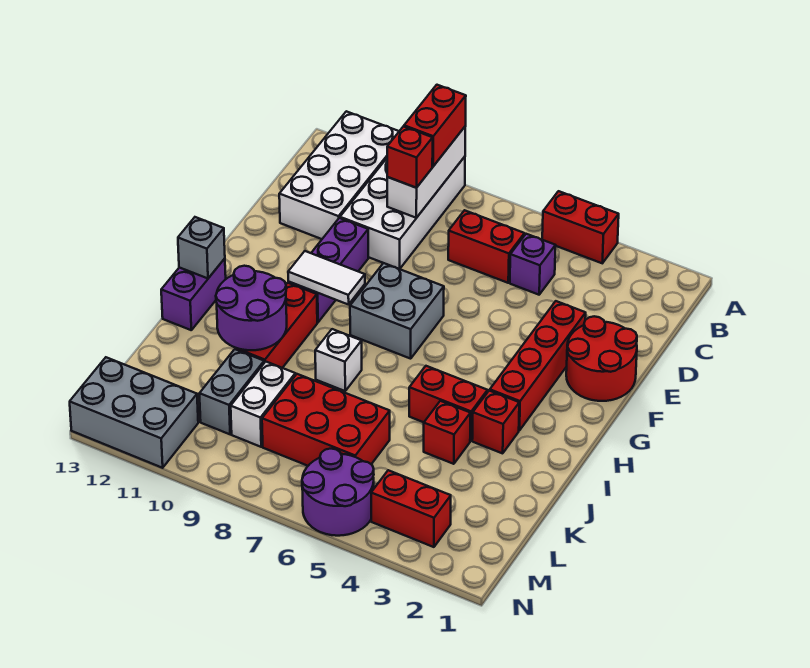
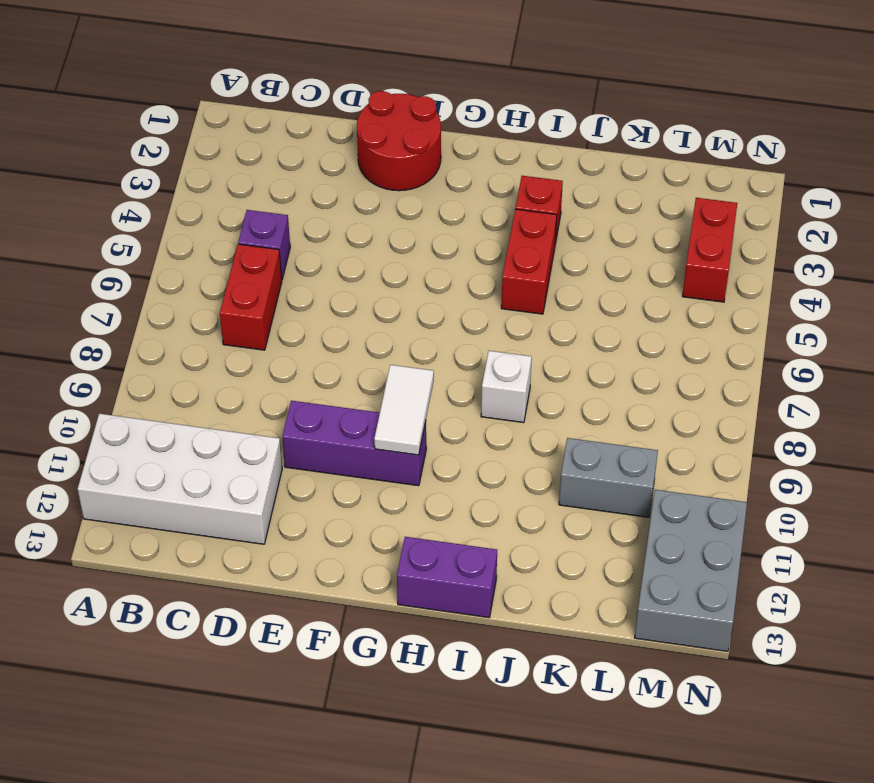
none -> red 1x2 brick [542,191,619,263]
none -> white 2x4 brick [340,157,465,269]
none -> red 1x4 brick [490,301,586,431]

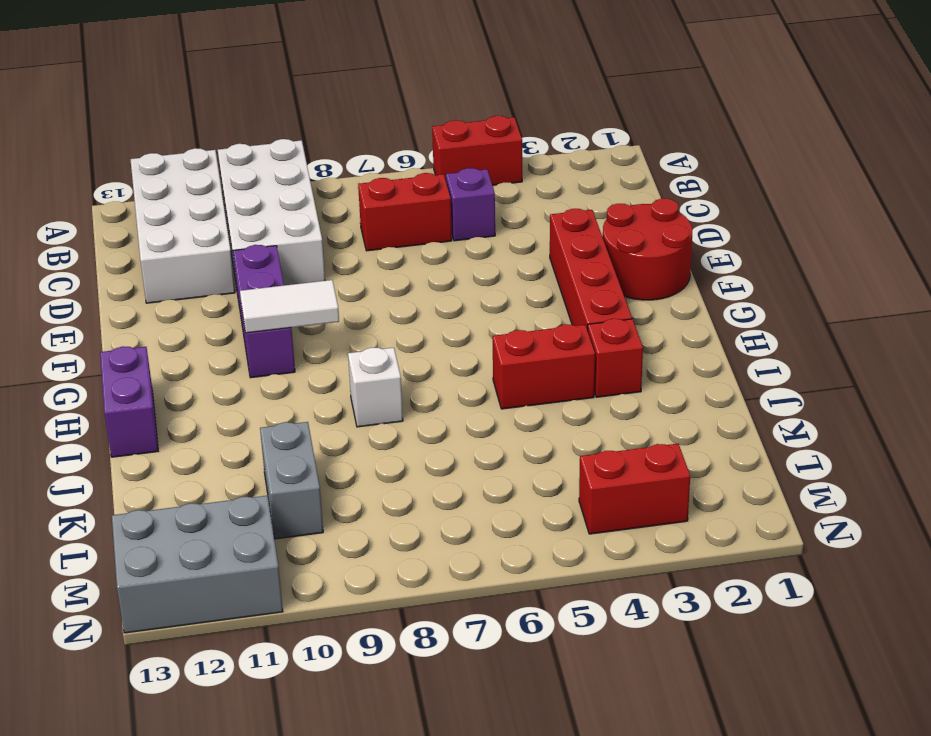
none -> grey 2x2 brick [350,263,444,359]
none -> red 1x3 brick [235,283,317,368]
none -> red 1x1 brick [424,401,470,464]

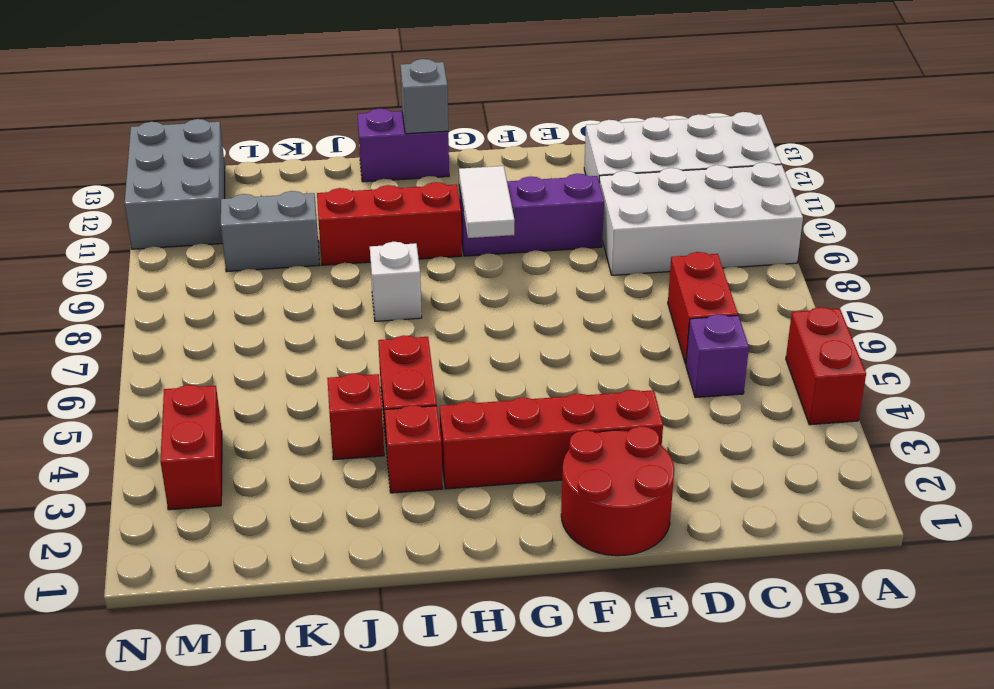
none -> grey 2x2 brick [350,263,444,359]
none -> red 2x3 brick [262,374,390,466]
none -> white 1x2 brick [231,362,295,447]

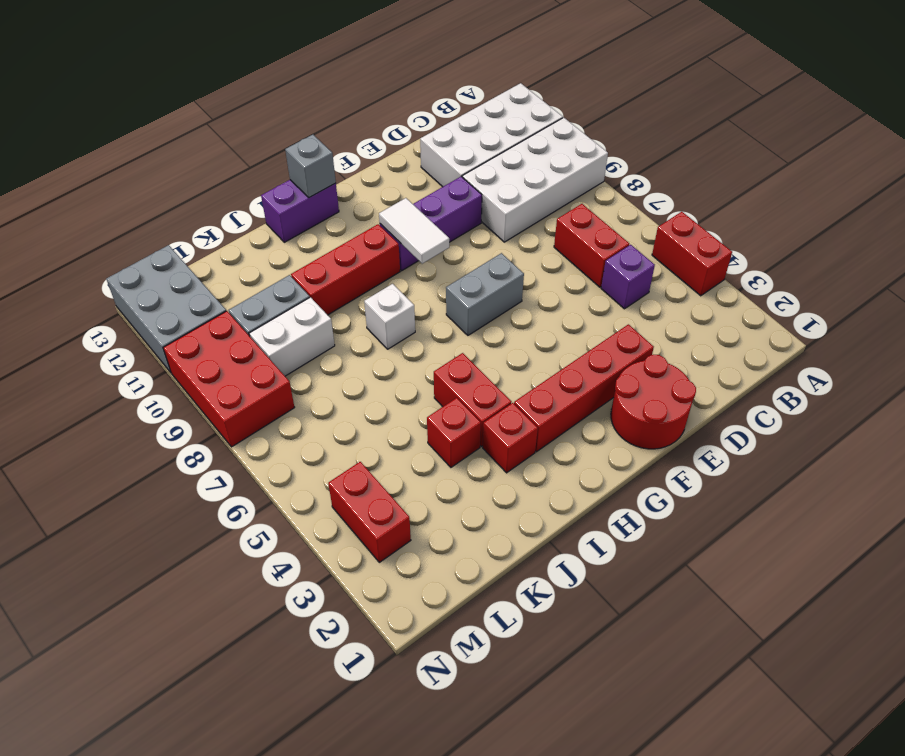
grey 1x2 brick [446,253,524,335] -> grey 2x2 brick [350,263,444,359]
red 2x3 brick [163,311,295,447] -> red 2x3 brick moved to [262,374,390,466]
none -> purple 2x2 round brick [302,449,374,536]
none -> white 1x3 brick [387,126,466,218]
none -> purple 2x2 round brick [216,266,287,350]

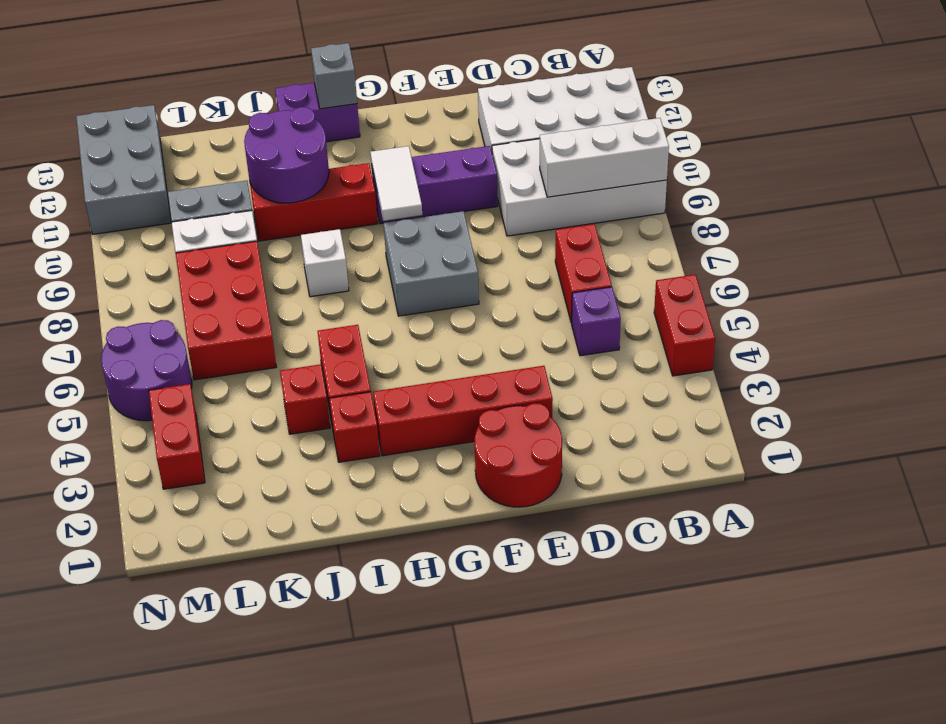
none -> red 1x2 brick [404,85,466,166]
none -> red 1x1 brick [387,126,433,188]

